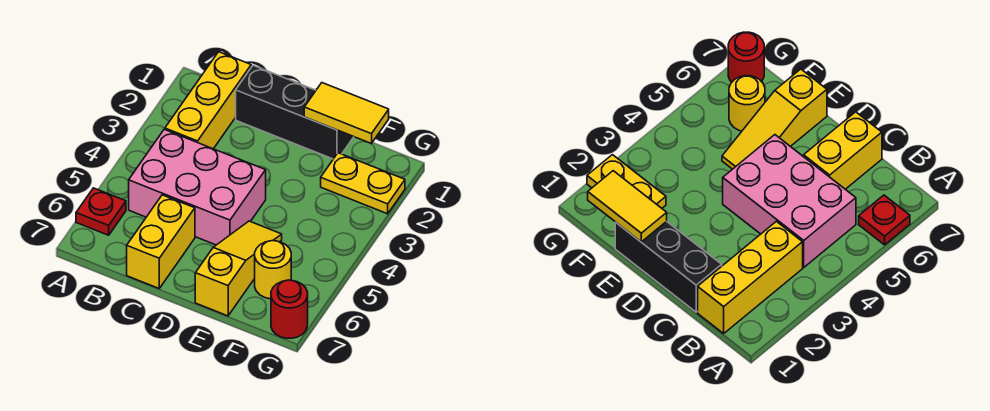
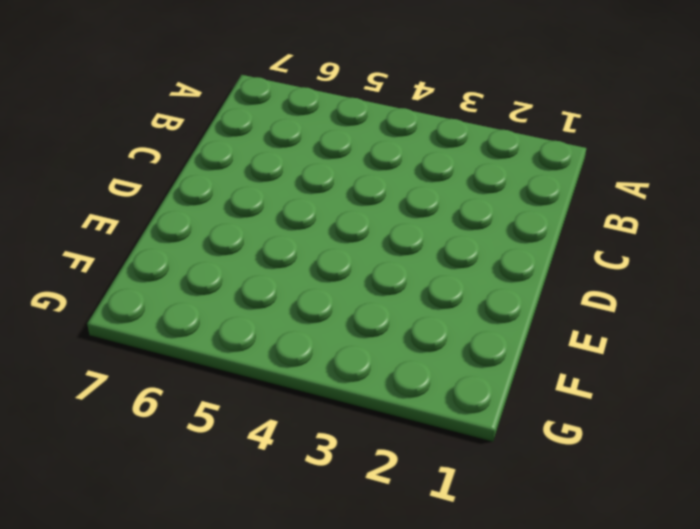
none -> red 1x1 plate [76,188,126,235]
none -> yellow 1x3 brick [165,52,251,149]

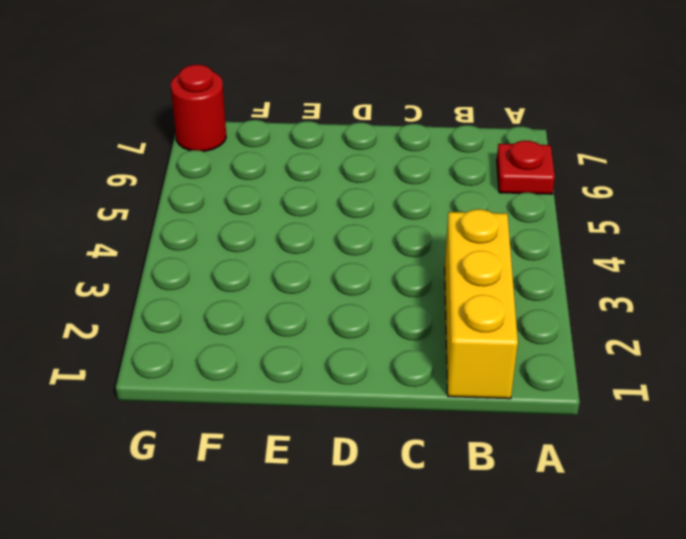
none -> pink 2x3 brick [129,129,266,245]
none -> black 1x3 brick [236,66,353,159]

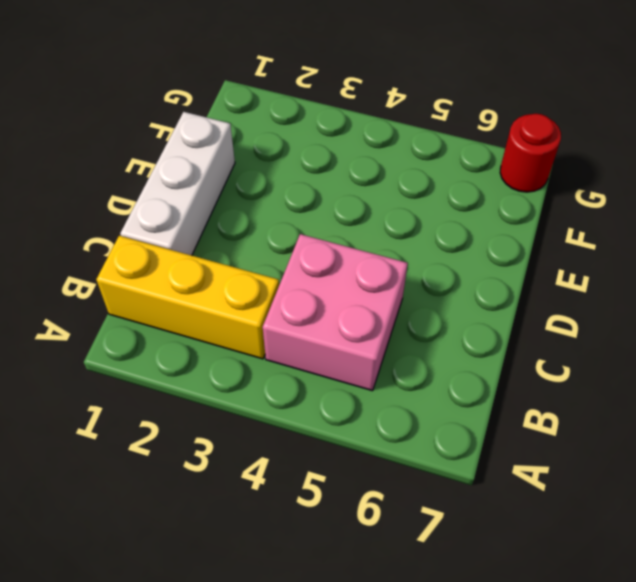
pink 2x2 brick [263,234,408,391] -> pink 2x3 brick [129,129,266,245]
white 1x3 brick [120,112,235,255] -> black 1x3 brick [236,66,353,159]
none -> red 1x1 plate [76,188,126,235]
none -> yellow 1x2 brick [127,195,195,288]

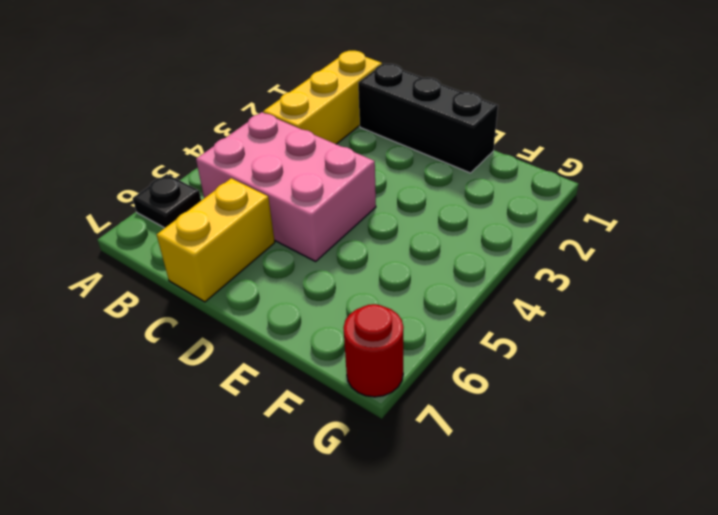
black 1x1 plate [133,174,201,228] -> red 1x1 plate [76,188,126,235]
none -> yellow 1x3 slope [195,221,282,316]
none -> yellow 1x2 plate [321,153,405,214]

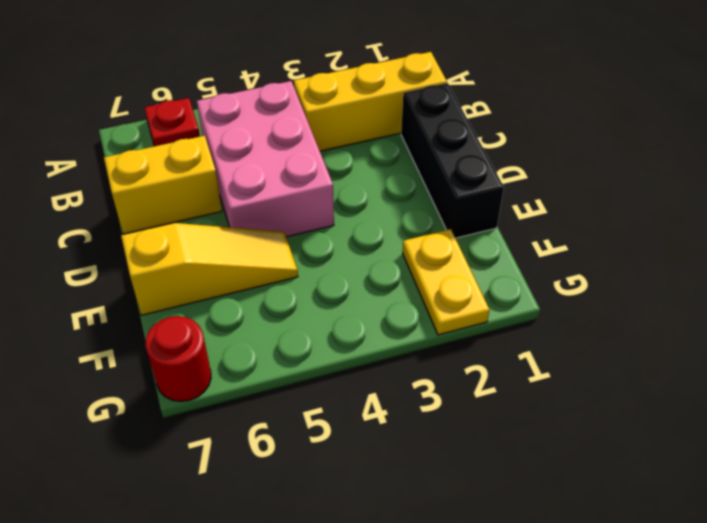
none -> yellow 1x1 round brick [255,241,291,299]
none -> yellow 1x2 tile [304,83,389,144]

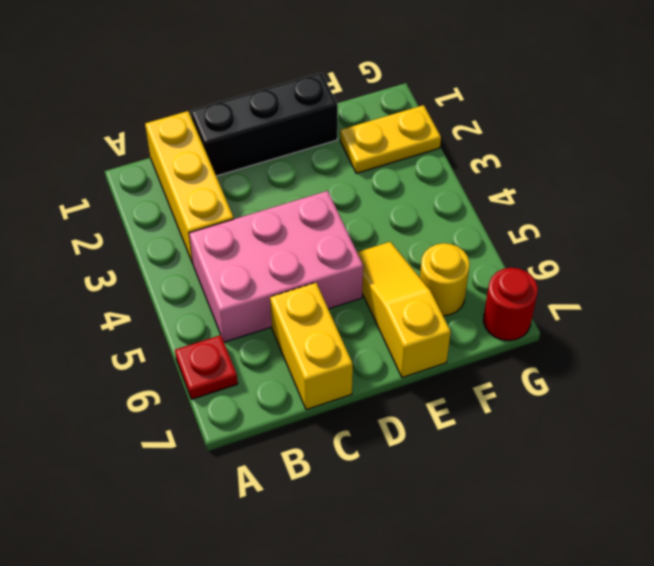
none -> yellow 1x2 tile [304,83,389,144]

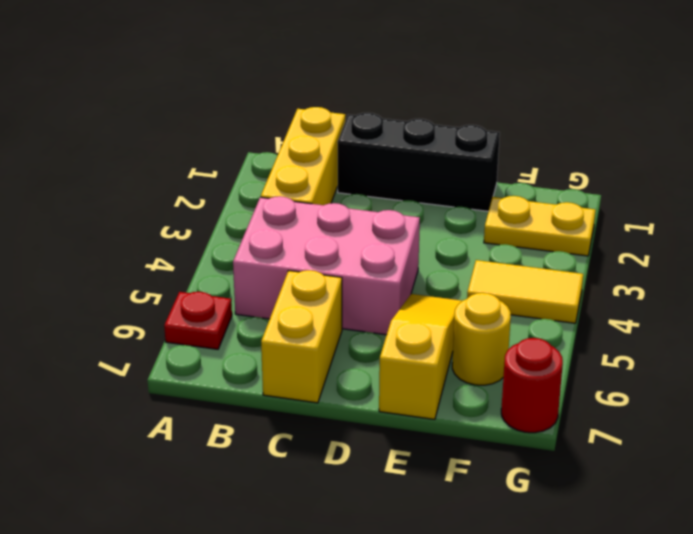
yellow 1x2 tile [467,260,583,323] -> yellow 1x2 tile moved to [304,83,389,144]

